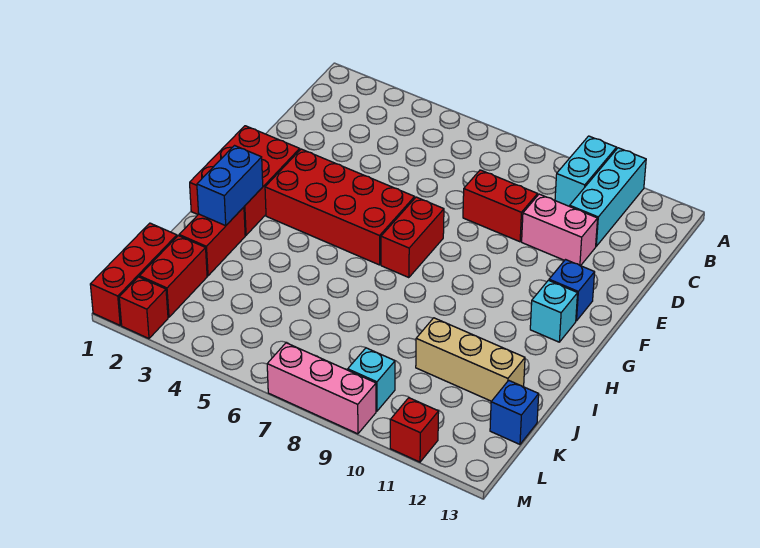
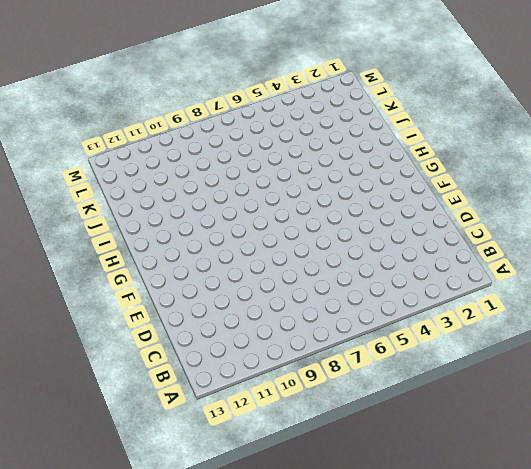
none -> cyan 1x2 brick [555,136,617,206]
none -> cyan 1x3 brick [570,148,646,246]
none -> red 1x2 brick [463,170,538,242]

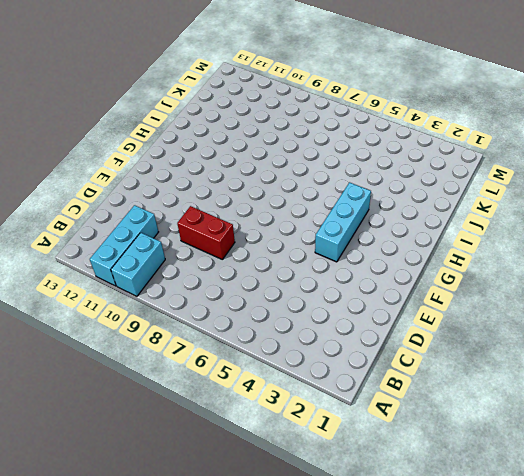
cyan 1x3 brick [315,182,371,262] -> red 2x4 brick [265,149,415,265]
none -> pink 1x2 brick [522,194,598,266]
none -> red 2x3 brick [190,126,300,235]
none -> red 1x2 brick [381,197,444,278]

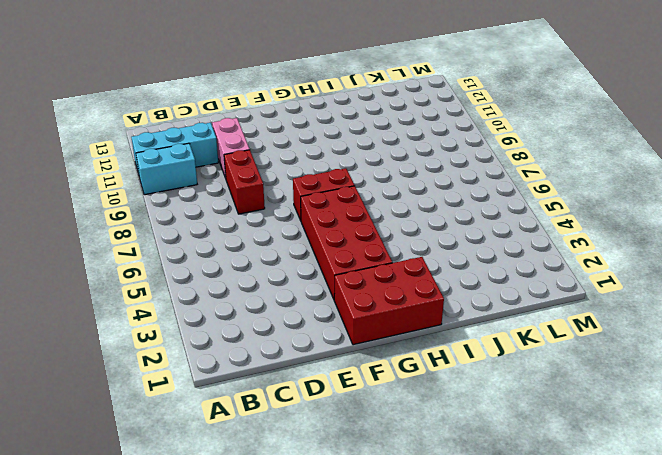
none -> blue 1x1 brick [549,260,595,321]
none -> cyan 1x1 brick [530,280,578,342]
none -> red 1x2 brick [179,207,245,276]

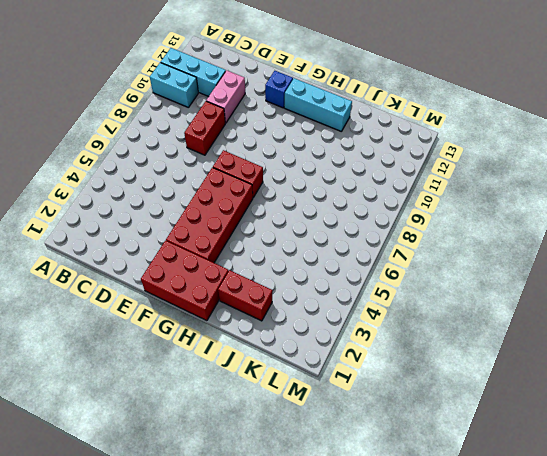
cyan 1x3 brick [284,78,352,132] -> cyan 1x1 brick [530,280,578,342]
none -> tan 1x3 brick [416,318,525,401]
none -> red 1x3 brick [90,223,177,325]
none -> red 1x2 brick [140,236,207,317]

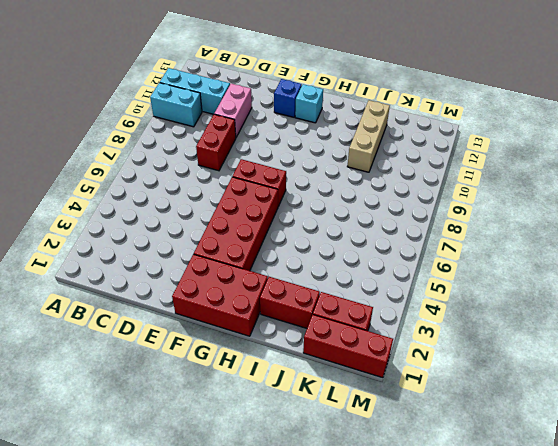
none -> blue 1x1 brick [490,380,539,444]
none -> cyan 1x1 brick [348,348,395,411]
none -> red 1x1 brick [119,277,168,339]

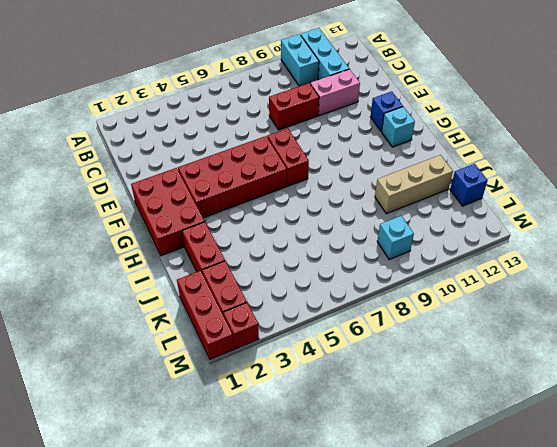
none -> pink 1x3 brick [267,343,376,434]
none -> red 1x1 brick [390,398,439,462]
none -> blue 1x2 brick [197,146,263,226]

